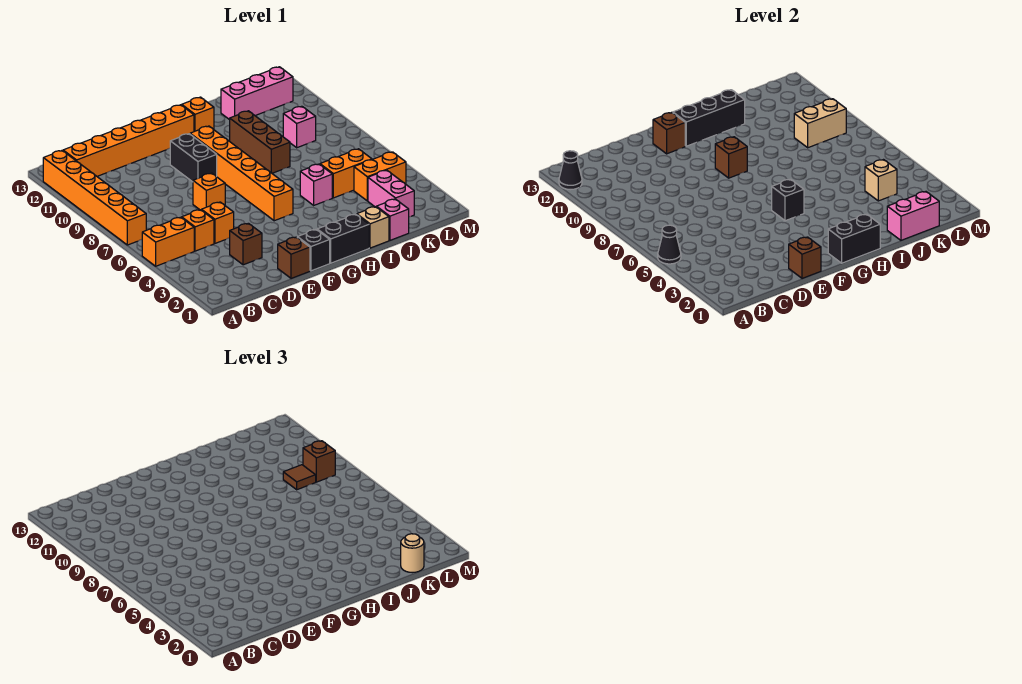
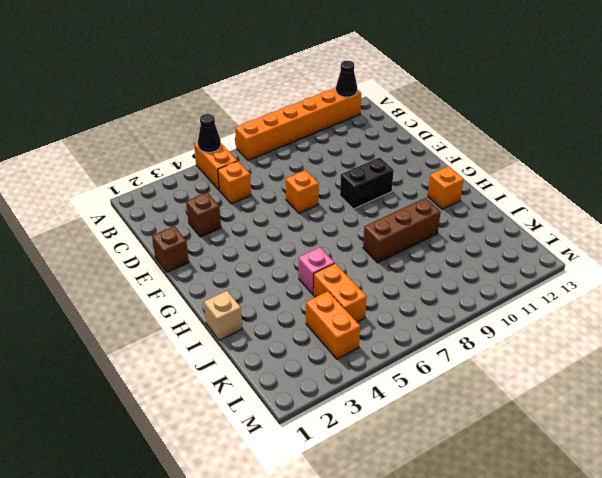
none -> orange 1x6 brick [63,105,194,176]
none -> orange 1x1 brick [202,202,234,243]
none -> black 1x1 brick [297,230,330,271]
none -> black 1x2 brick [317,214,369,263]

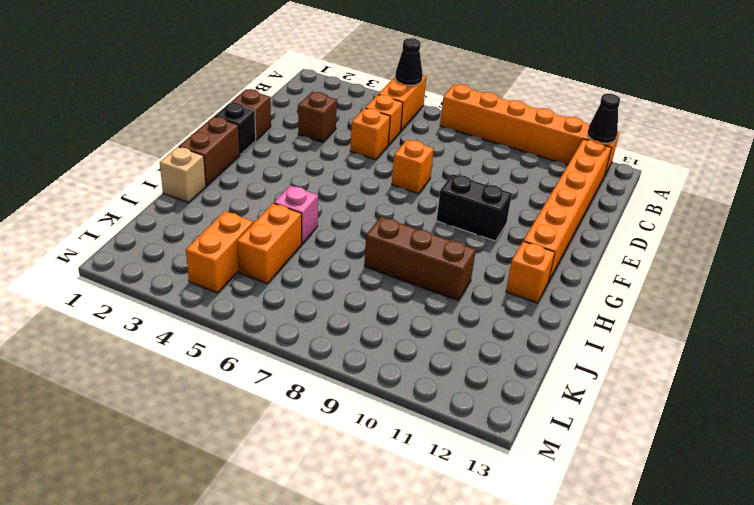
brown 1x2 brick [179,117,240,186] -> black 1x2 brick [317,214,369,263]
none -> orange 1x6 brick [190,126,293,221]
none -> pink 1x1 brick [376,199,409,240]
none -> pink 1x3 brick [221,67,293,120]
none -> pink 1x2 brick [368,170,414,217]

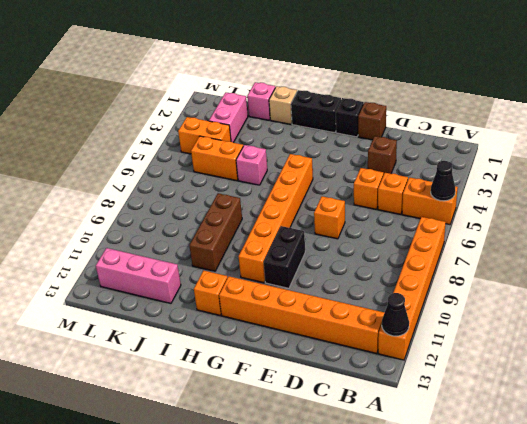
none -> pink 1x1 brick [283,106,316,148]
none -> brown 1x1 brick [789,237,821,278]
none -> brown 1x1 brick [653,112,685,154]
none -> black 1x2 brick [828,214,880,263]

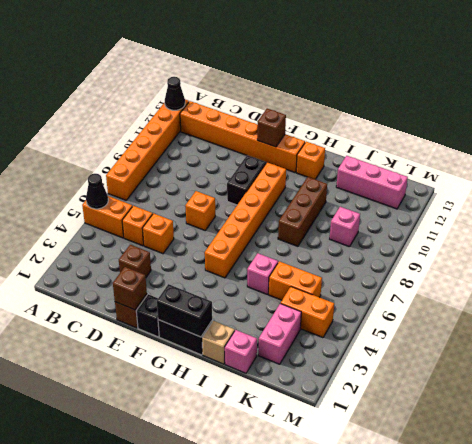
none -> black 1x1 brick [772,179,804,221]
none -> brown 1x1 brick [715,137,747,178]
none -> black 1x3 brick [673,90,745,146]
none -> pink 1x2 brick [887,192,939,240]

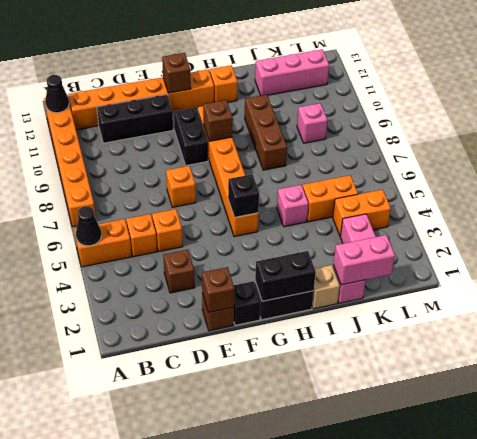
black 1x3 brick [97,95,173,143] -> black 1x3 brick moved to [673,90,745,146]
none -> tan 1x1 brick [865,160,897,201]
none -> tan 1x2 brick [794,99,846,148]
none -> tan 1x1 round brick [401,534,424,573]
none -> brown 1x1 tile [283,465,316,490]

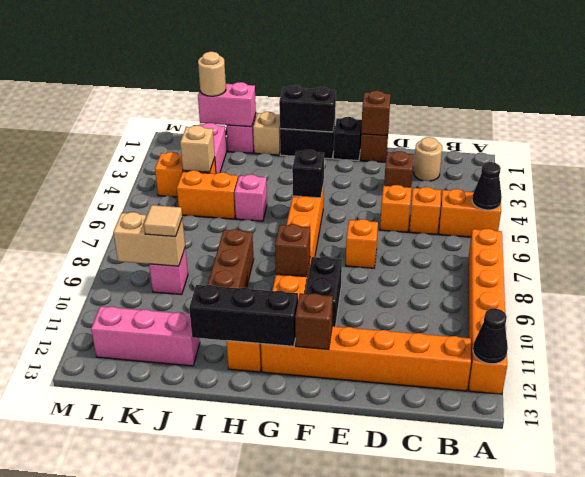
tan 1x1 round brick [414,137,442,181] -> none
tan 1x1 tile [144,205,182,237] -> brown 1x1 tile [283,465,316,490]
none -> brown 1x1 brick [303,441,335,482]

